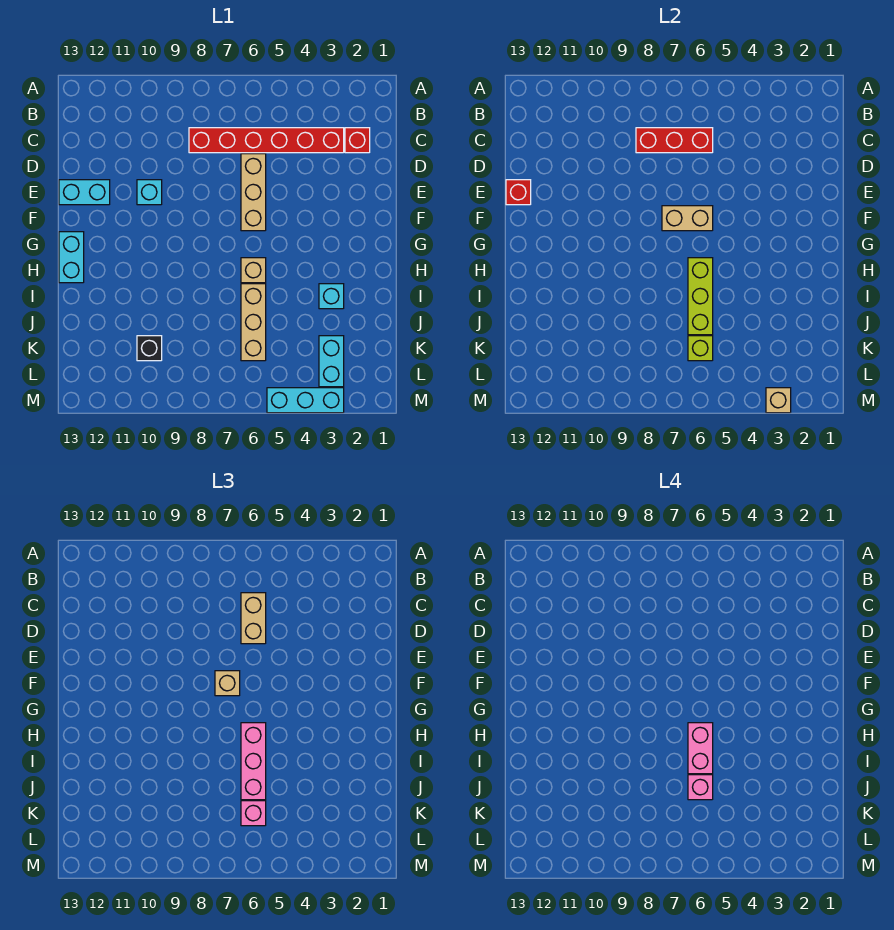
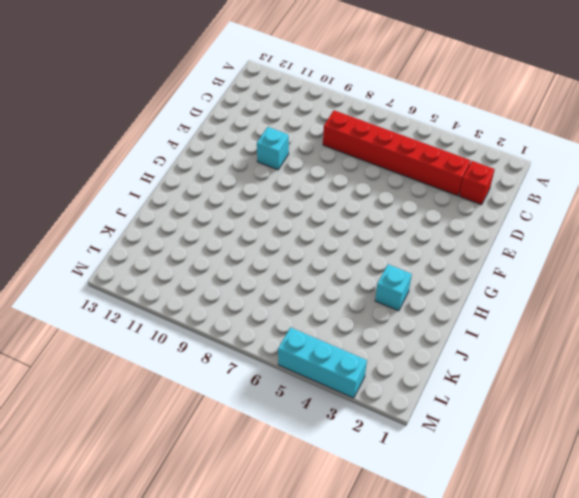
none -> tan 1x3 brick [241,154,266,231]
none -> cyan 1x2 brick [59,180,110,205]
none -> cyan 1x2 brick [59,232,84,283]

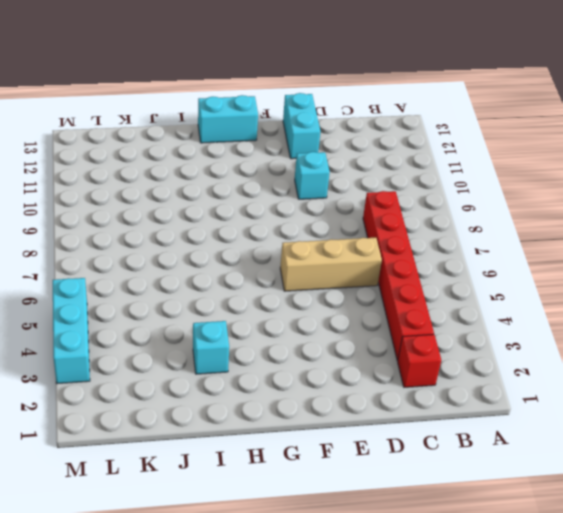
none -> tan 1x1 brick [241,258,266,283]
none -> tan 1x3 brick [241,284,266,361]
none -> cyan 1x2 brick [319,336,344,387]

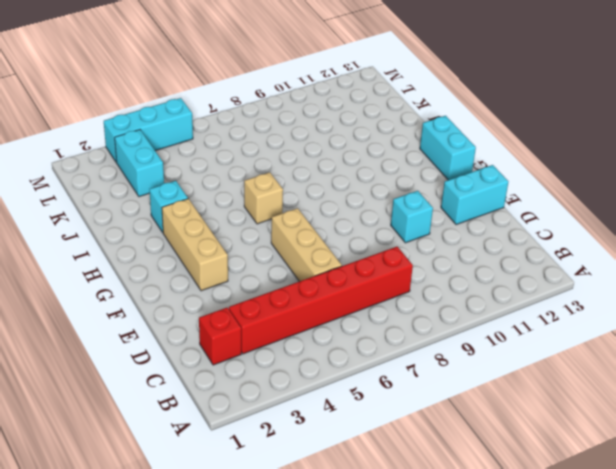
tan 1x3 brick [162,199,228,291] -> tan 1x3 brick moved to [241,284,266,361]
none -> black 1x1 brick [137,336,162,361]
none -> red 1x3 brick [636,128,713,153]
none -> red 1x1 brick [506,180,531,205]

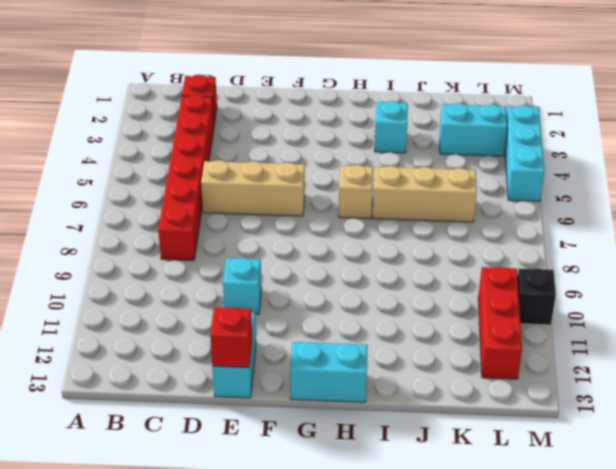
red 1x3 brick [478,267,522,379] -> red 1x3 brick moved to [636,128,713,153]
black 1x1 brick [517,268,556,325] -> black 1x1 brick moved to [137,336,162,361]
none -> tan 1x2 brick [662,206,713,231]
none -> lime 1x3 brick [688,258,713,335]
none -> lime 1x1 brick [688,336,713,361]

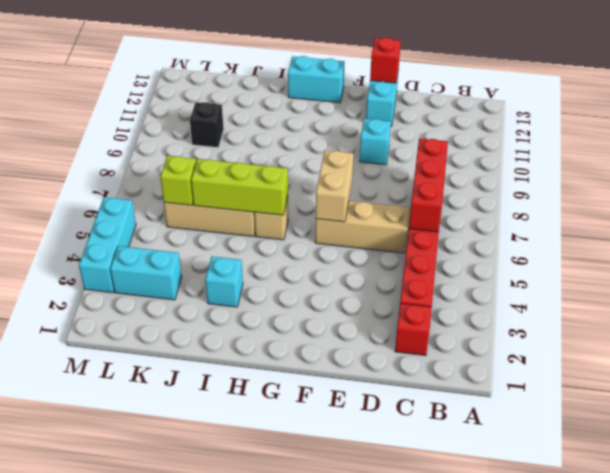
none -> tan 1x1 brick [766,388,791,413]
none -> tan 1x2 brick [241,593,266,644]
none -> tan 1x1 brick [215,671,240,696]

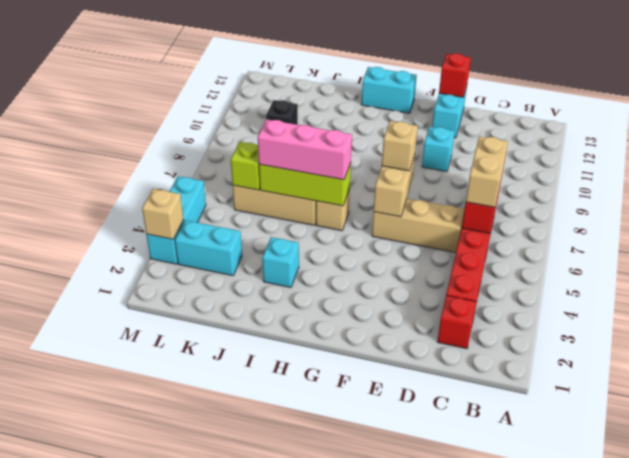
tan 1x2 brick [466,136,508,207] -> tan 1x2 brick turned to [241,593,266,644]
none -> pink 1x1 brick [241,801,266,826]
none -> pink 1x2 brick [688,723,713,774]
none -> pink 1x1 brick [688,775,713,800]

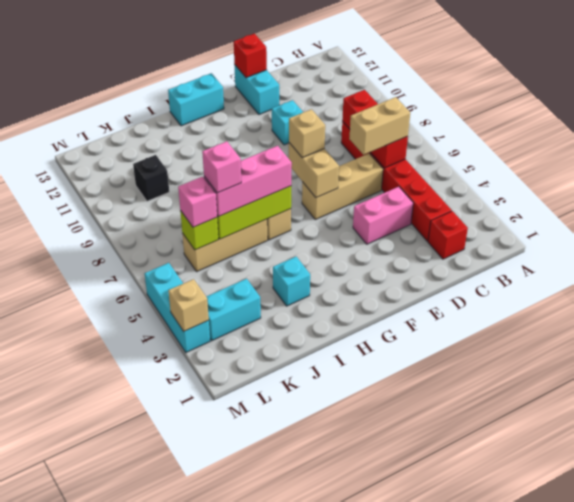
pink 1x2 brick [353,187,413,244] -> pink 1x2 brick moved to [688,723,713,774]

